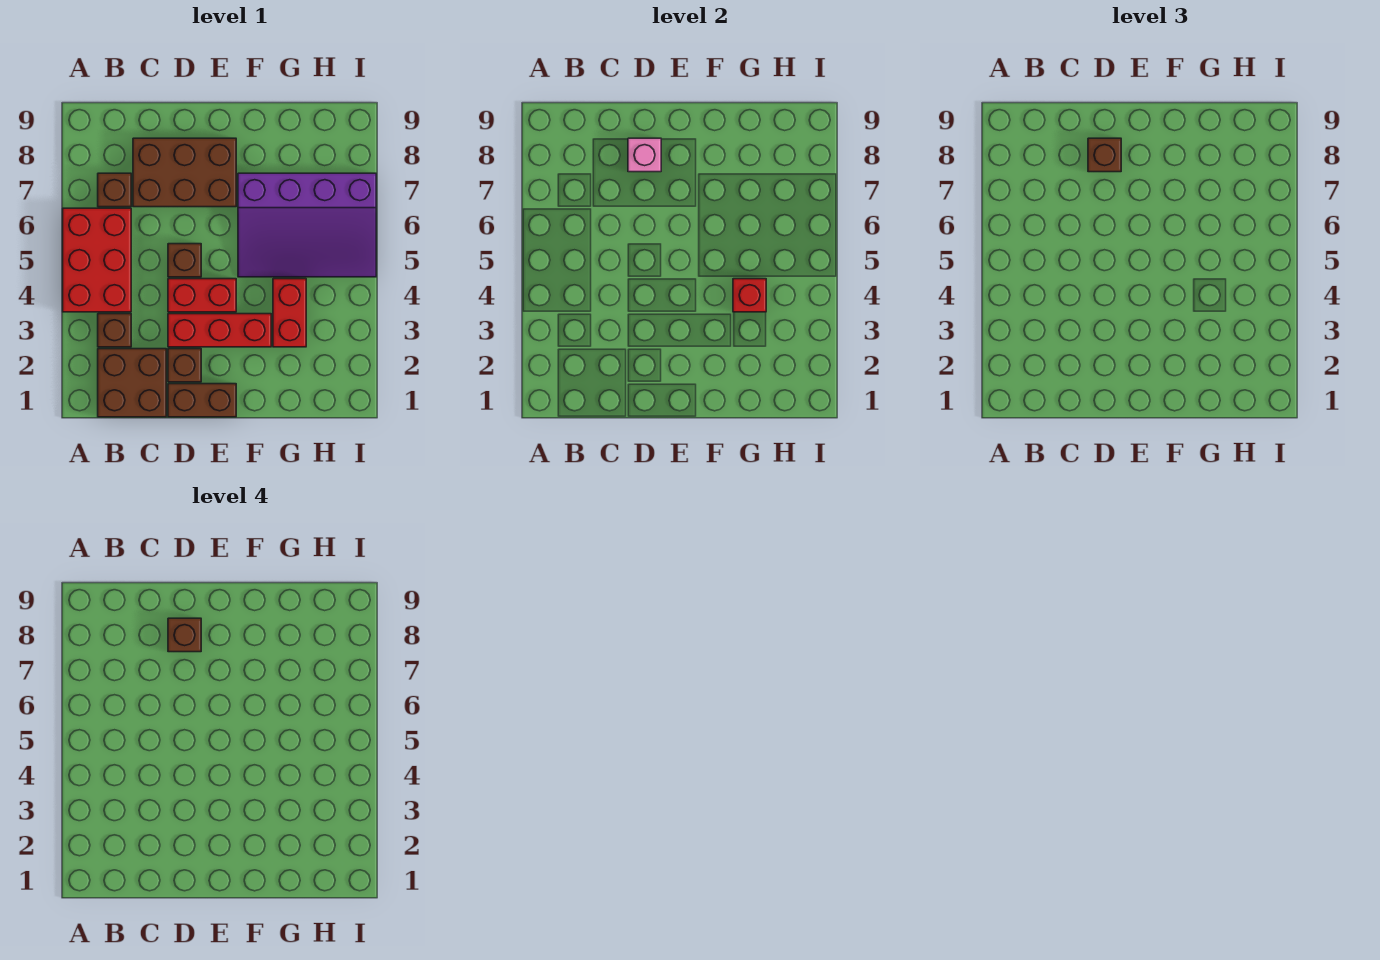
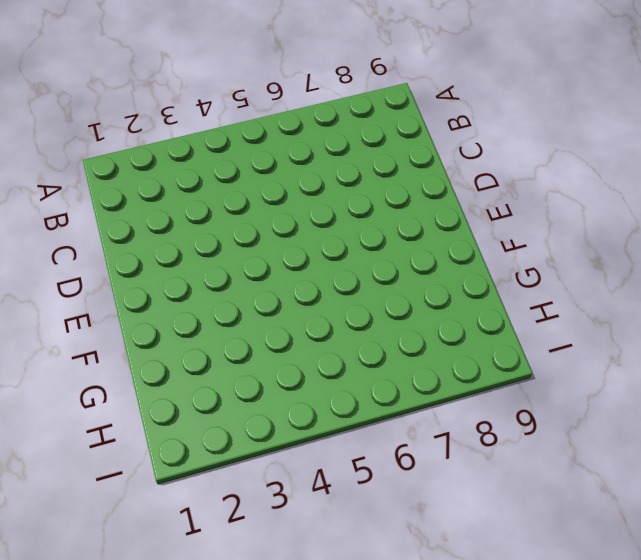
none -> red 2x3 brick [63,208,131,312]
none -> brown 2x2 brick [98,349,166,417]
none -> brown 1x1 brick [98,314,131,347]

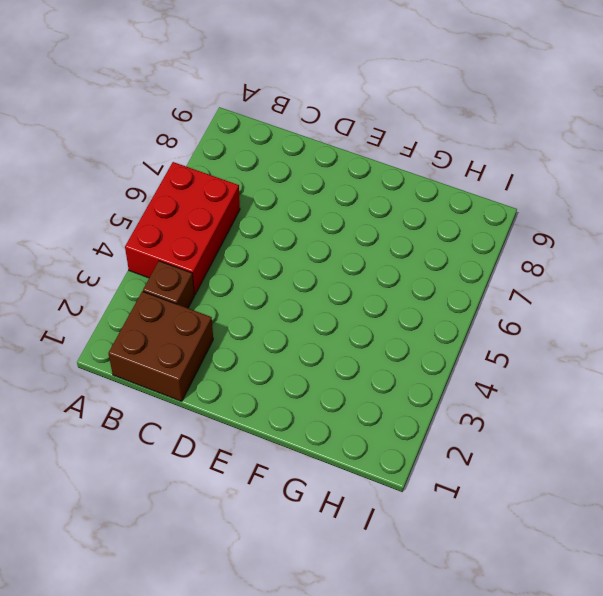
none -> brown 1x1 brick [98,173,131,207]
none -> brown 2x3 brick [133,138,236,207]
none -> brown 1x2 brick [168,384,236,417]

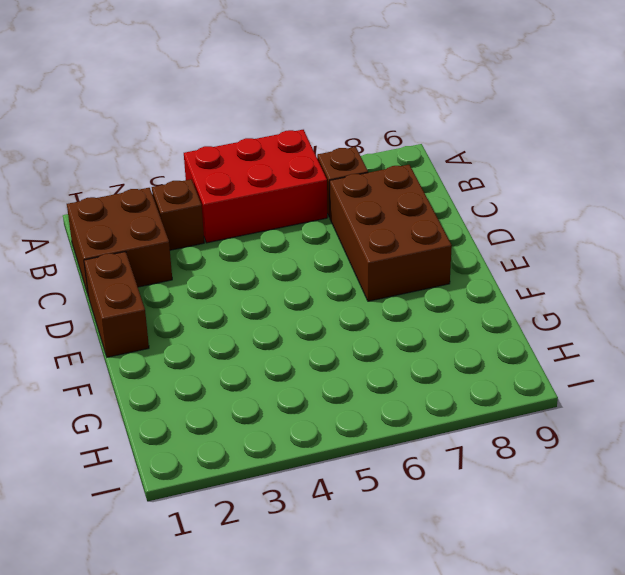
none -> brown 1x1 brick [168,349,201,382]
none -> red 1x3 brick [168,314,271,347]
none -> red 1x2 brick [168,279,236,312]

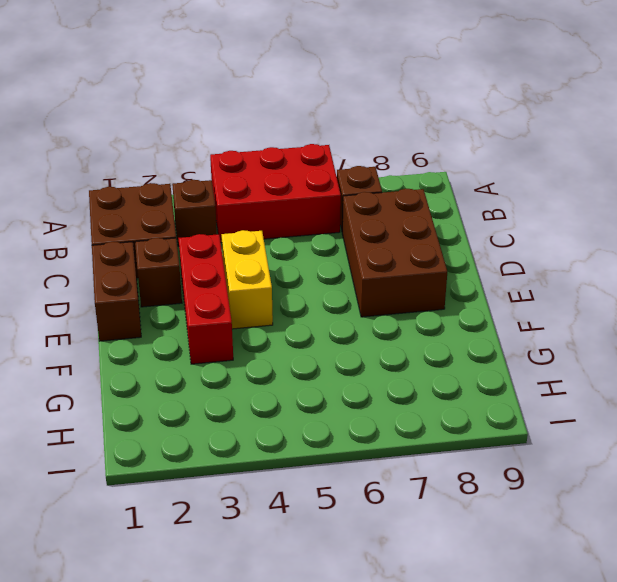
yellow 1x2 brick [221,230,273,329] -> red 1x2 brick [168,279,236,312]
none -> brown 1x1 brick [168,244,201,277]
none -> purple 3x4 slope [238,173,376,277]
none -> red 1x2 brick [273,279,306,347]

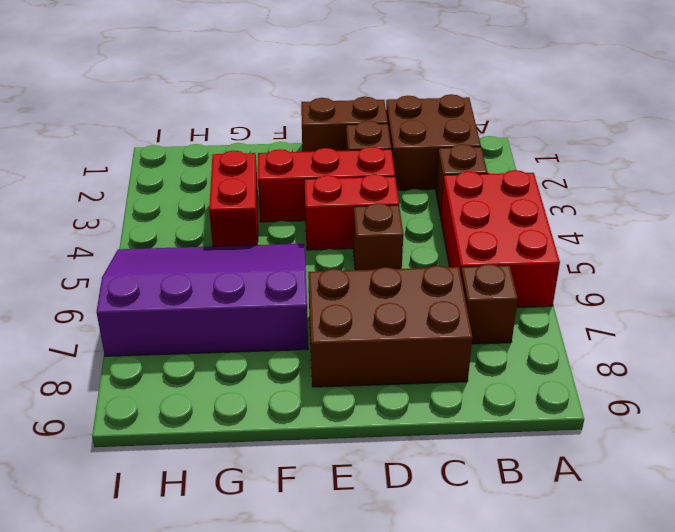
none -> pink 1x1 brick [628,138,661,172]
none -> red 1x1 brick [733,279,766,312]
none -> brown 1x1 brick [1088,138,1121,172]

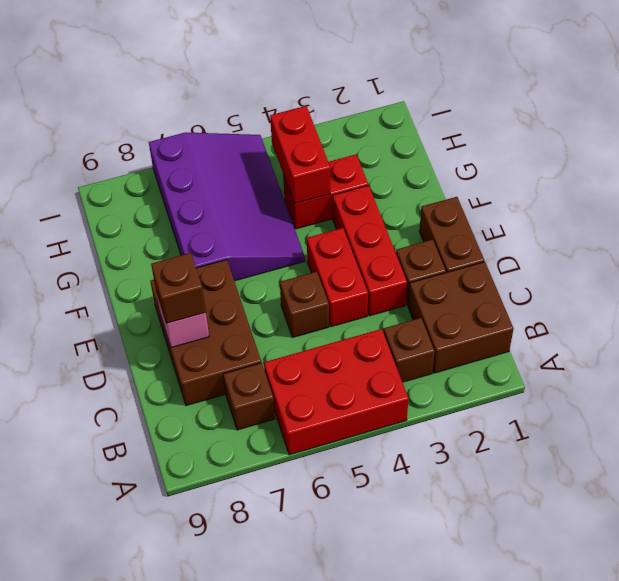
red 1x2 brick [270,106,330,204] -> red 1x1 brick [733,279,766,312]
none -> brown 1x1 brick [168,618,201,652]

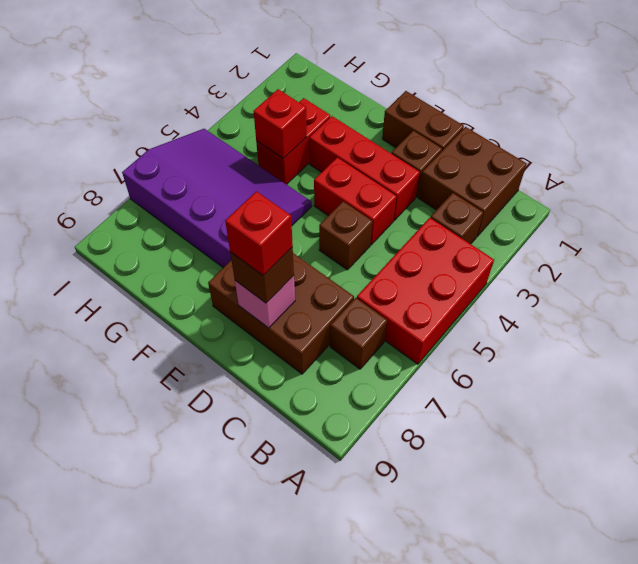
red 1x1 brick [225,191,293,276] -> brown 1x1 brick [168,618,201,652]

